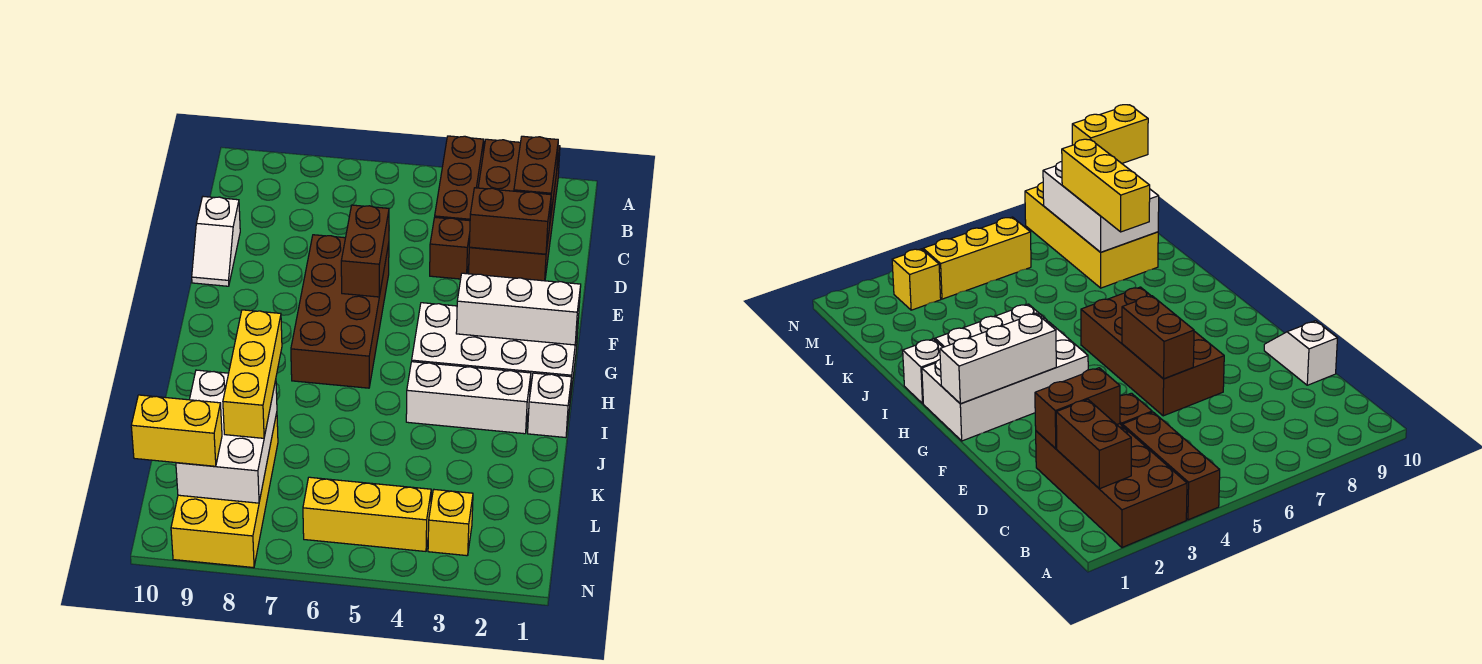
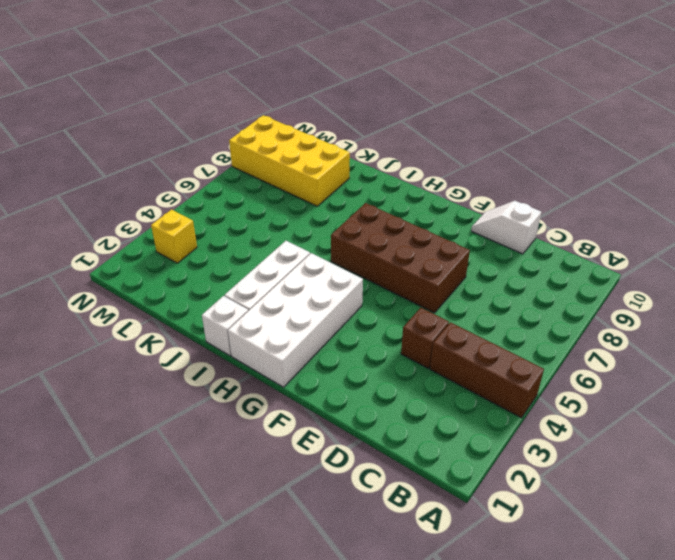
none -> brown 2x4 brick [469,139,560,281]
none -> yellow 1x3 brick [303,477,431,551]
none -> brown 1x2 brick [514,136,558,220]

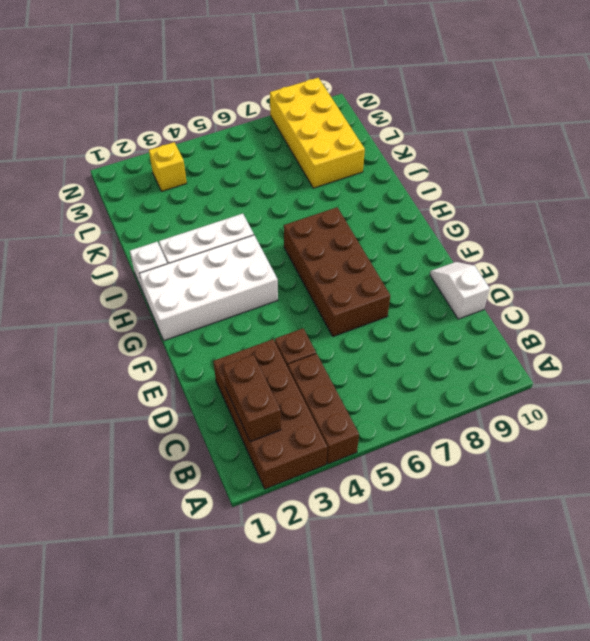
none -> yellow 1x3 brick [303,477,431,551]
none -> brown 1x2 brick [469,188,551,254]
none -> brown 1x2 brick [341,205,389,297]

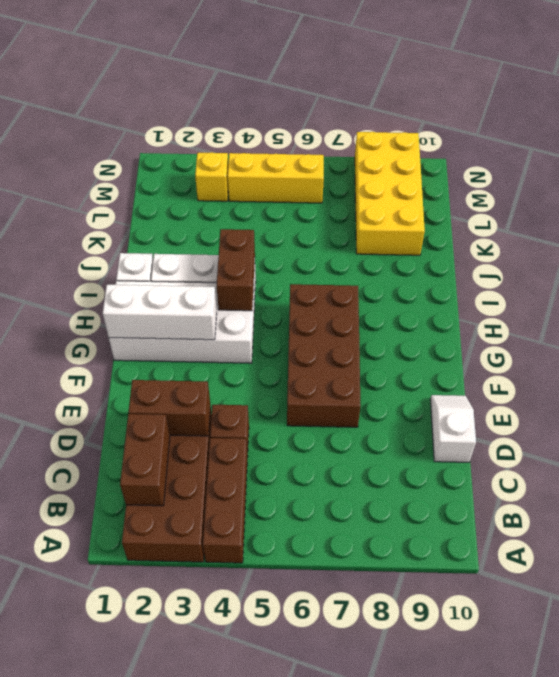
brown 1x2 brick [217,229,255,311] -> brown 1x2 brick moved to [341,205,389,297]
none -> white 2x3 brick [176,370,277,503]
none -> yellow 1x3 brick [223,310,282,438]
none -> yellow 1x2 brick [131,395,222,466]

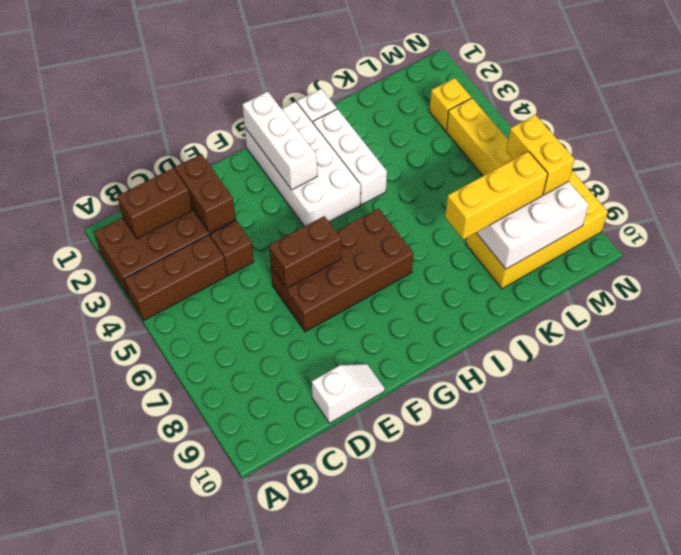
yellow 1x2 brick [506,115,574,195] -> yellow 1x2 brick moved to [131,395,222,466]

